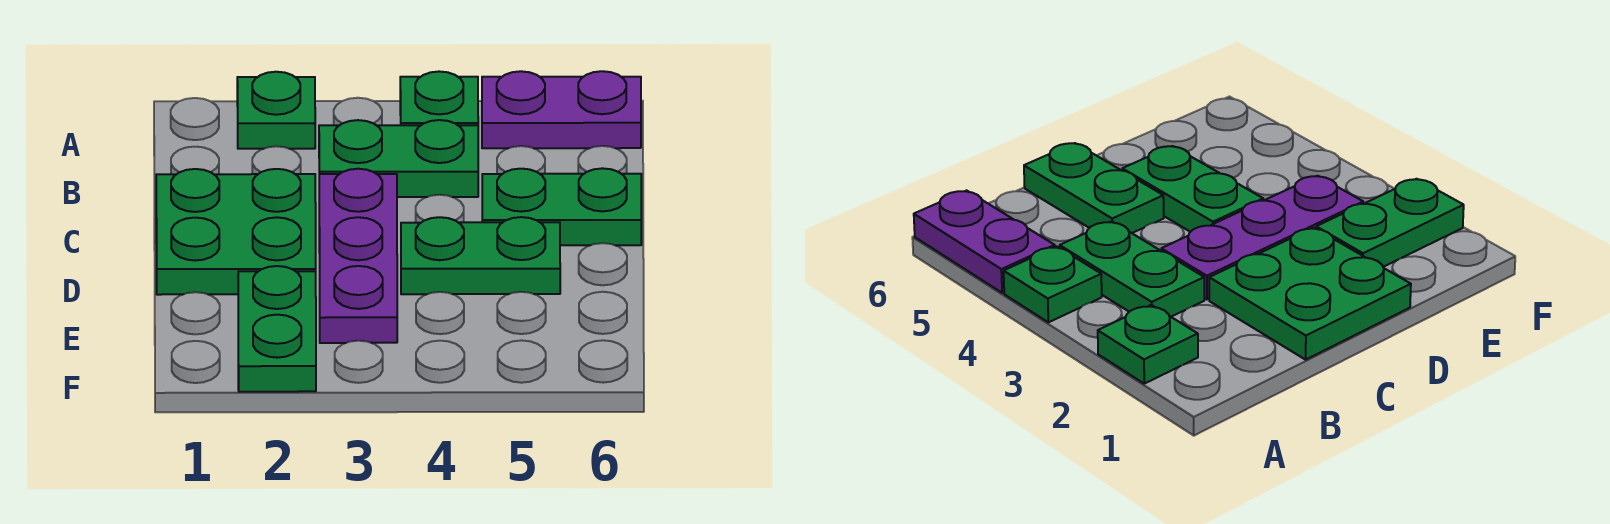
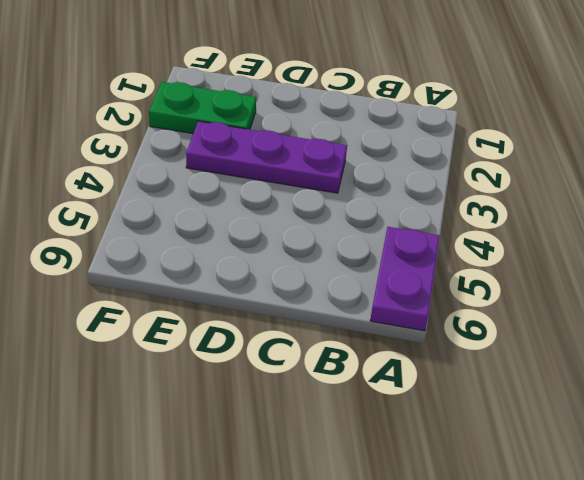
none -> green 1x1 plate [237,72,315,149]
none -> green 1x1 plate [400,71,478,125]

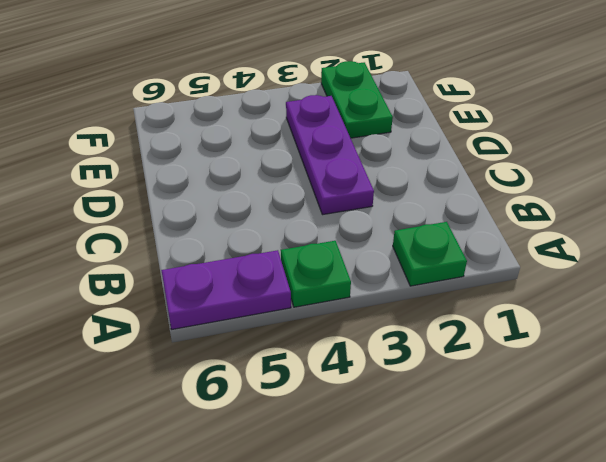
none -> green 1x2 plate [319,120,478,197]
none -> green 2x2 plate [156,169,316,295]

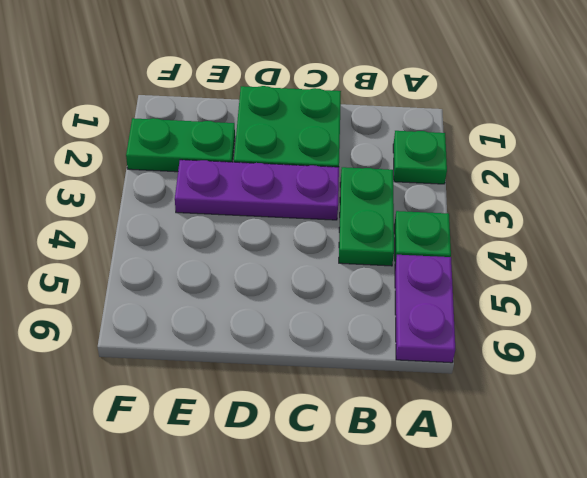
none -> green 1x2 plate [482,168,641,245]
none -> green 1x2 plate [401,217,560,294]

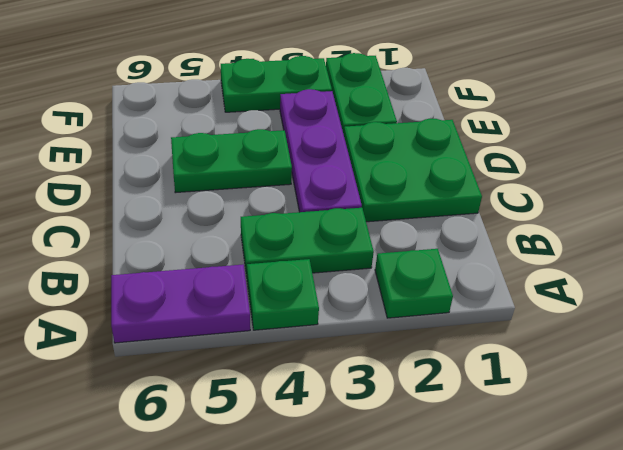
green 1x2 plate [221,56,332,112] -> green 1x2 plate moved to [482,168,641,245]

